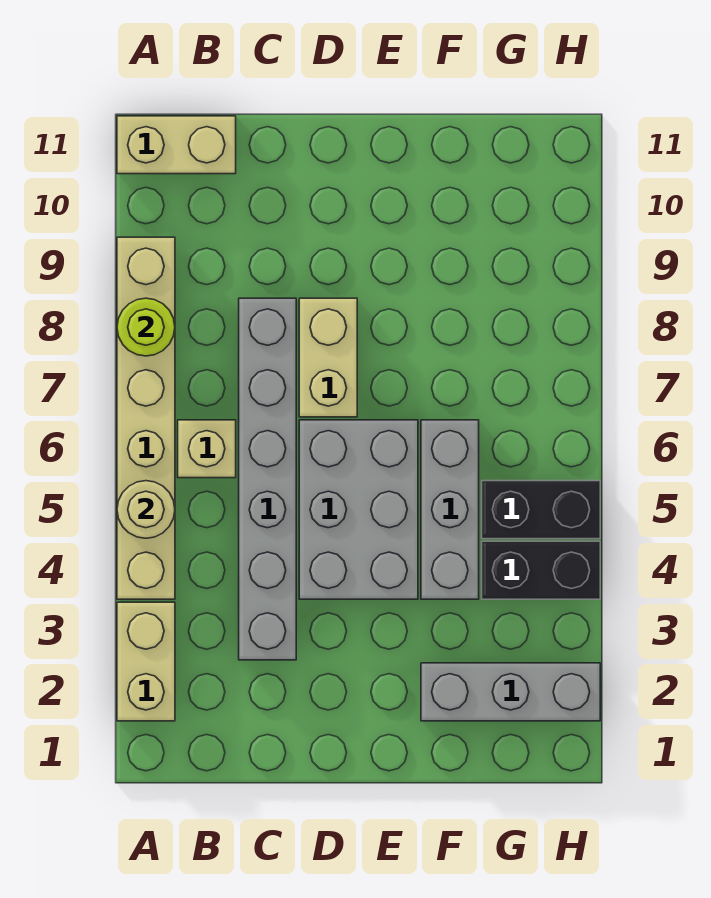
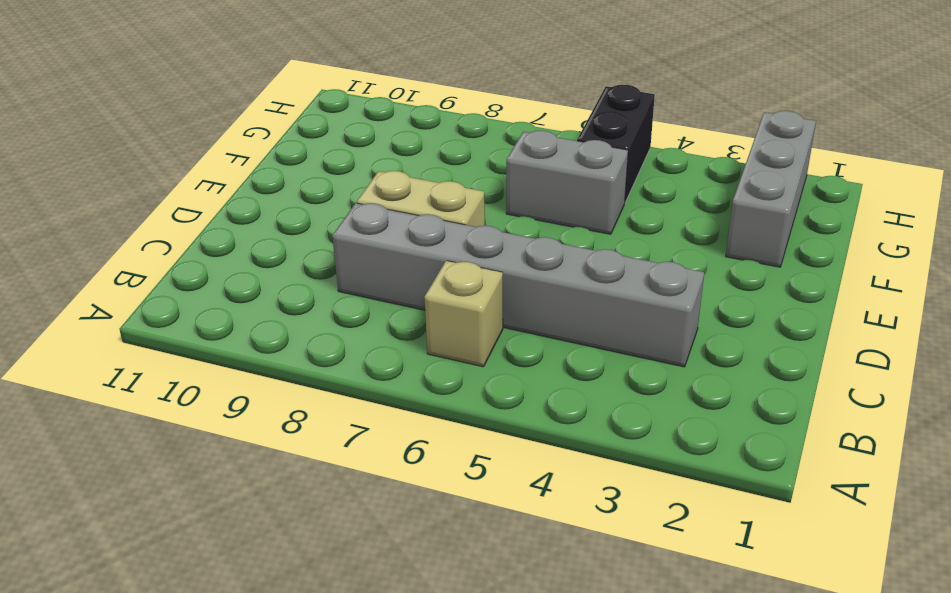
grey 1x2 brick [506,130,628,234] -> grey 1x3 brick [421,420,479,599]
none -> tan 1x2 brick [117,602,175,721]
none -> tan 1x6 brick [117,237,175,599]
none -> tan 1x2 brick [117,116,236,174]

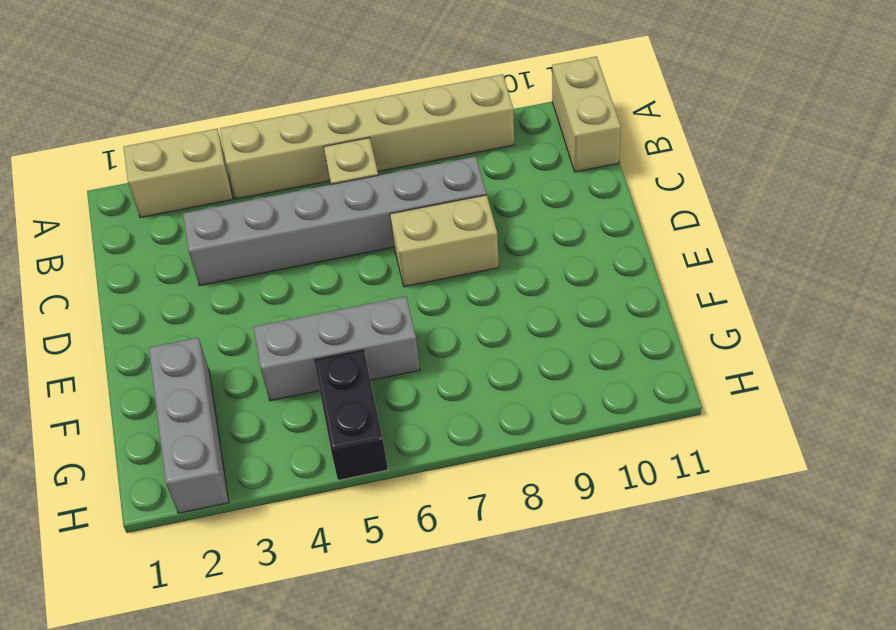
none -> grey 2x3 brick [299,420,418,599]
none -> black 1x2 brick [482,541,600,599]
none -> tan 1x1 round brick [117,481,175,538]

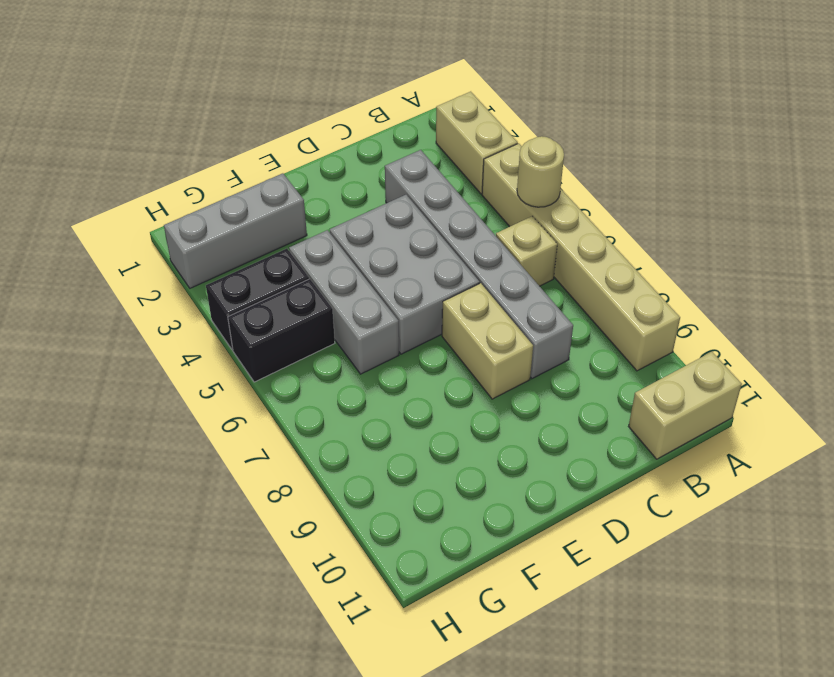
none -> lime 1x1 round brick [117,298,175,356]

